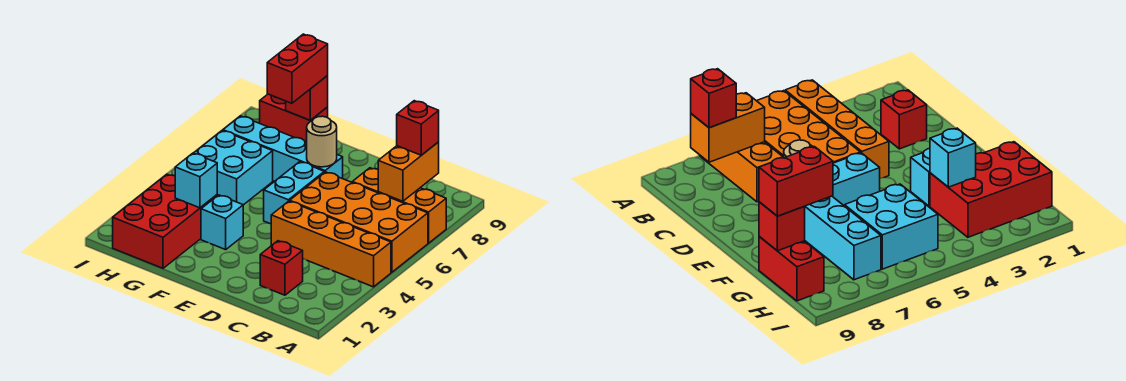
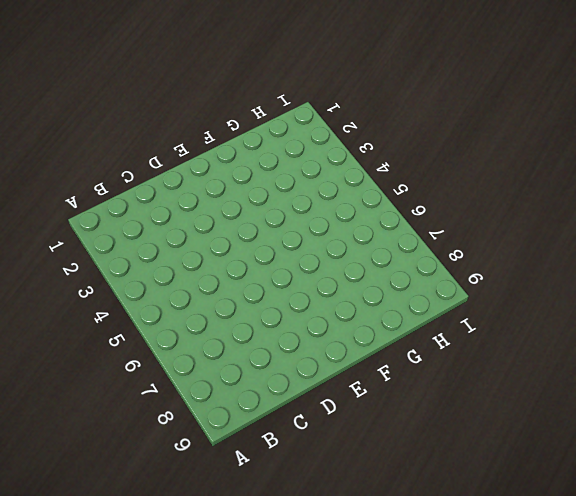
none -> orange 1x4 brick [271,201,391,287]
none -> orange 2x4 brick [290,172,428,272]
none -> orange 1x3 brick [352,168,446,243]

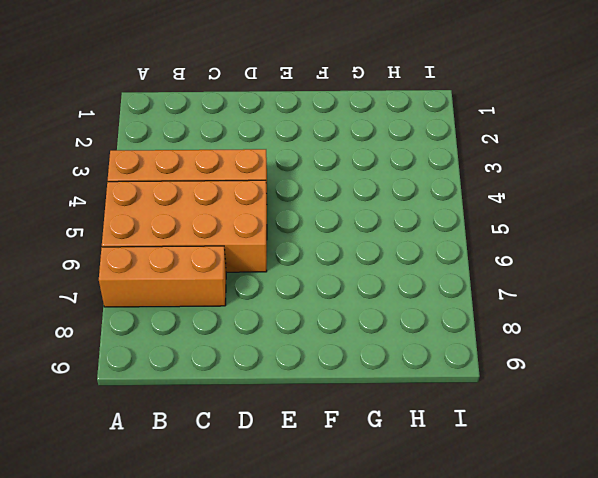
none -> red 1x1 brick [260,241,303,295]
none -> cyan 1x2 brick [264,162,324,224]
none -> cyan 1x4 brick [223,116,343,182]

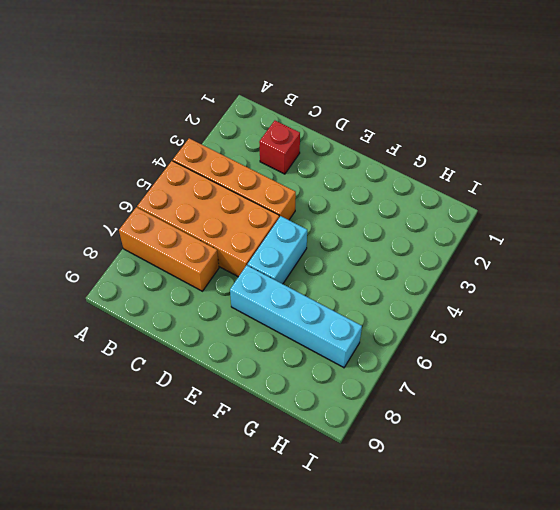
none -> cyan 1x1 brick [201,195,243,250]
none -> red 2x3 brick [113,174,217,268]
none -> cyan 2x2 brick [194,131,273,205]

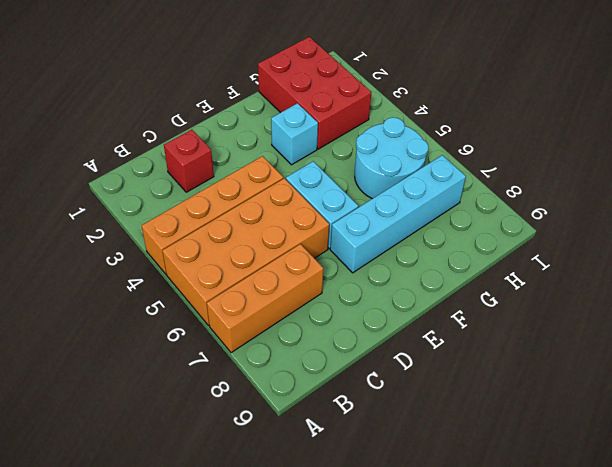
cyan 2x2 round brick [355,117,428,199] -> cyan 2x2 brick [194,131,273,205]
none -> red 1x2 brick [260,94,328,142]
none -> orange 1x2 brick [378,142,439,201]
none -> tan 1x1 round brick [307,116,337,167]

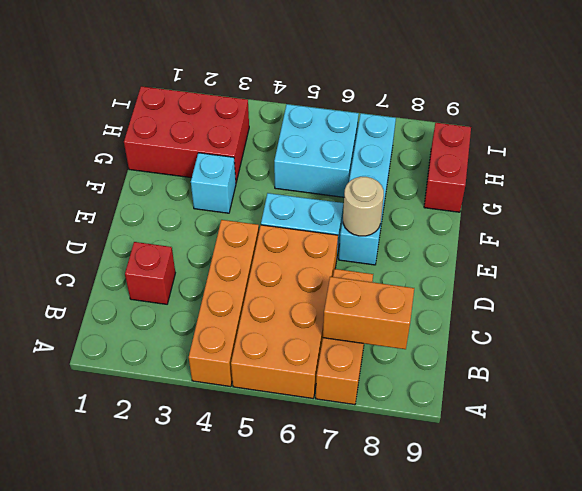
none -> cyan 1x1 brick [175,153,217,208]
none -> red 1x1 brick [286,76,328,120]
none -> red 1x1 brick [397,101,439,155]

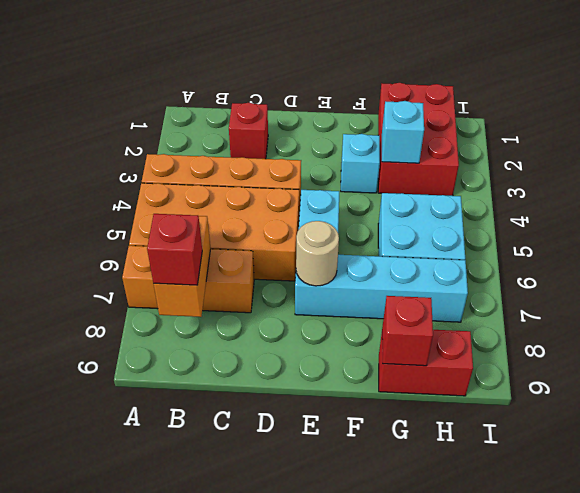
none -> red 1x2 brick [267,34,328,103]

